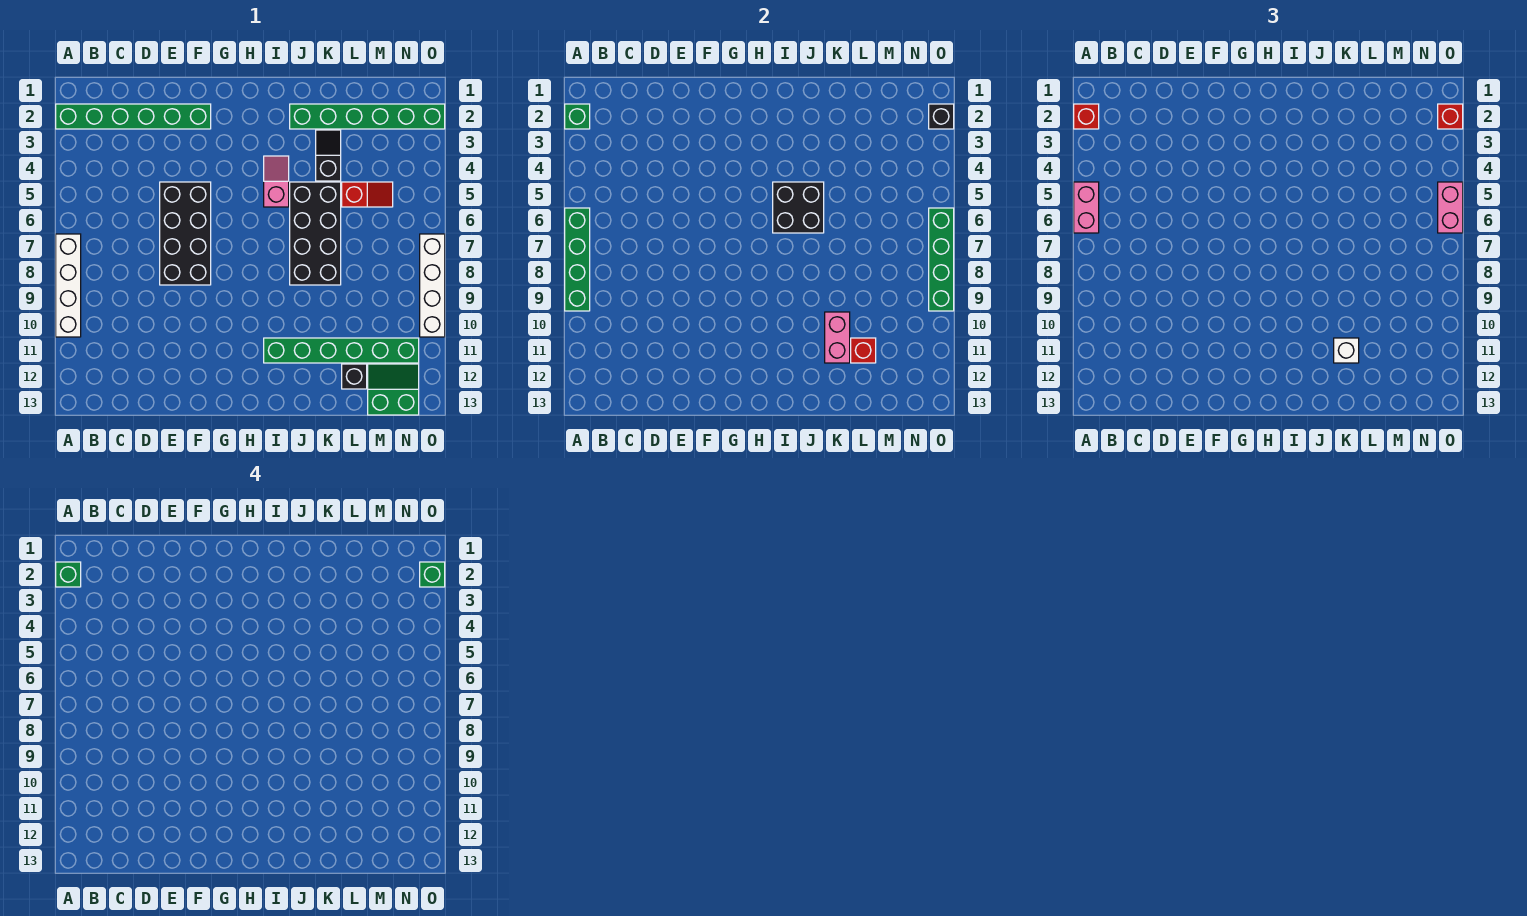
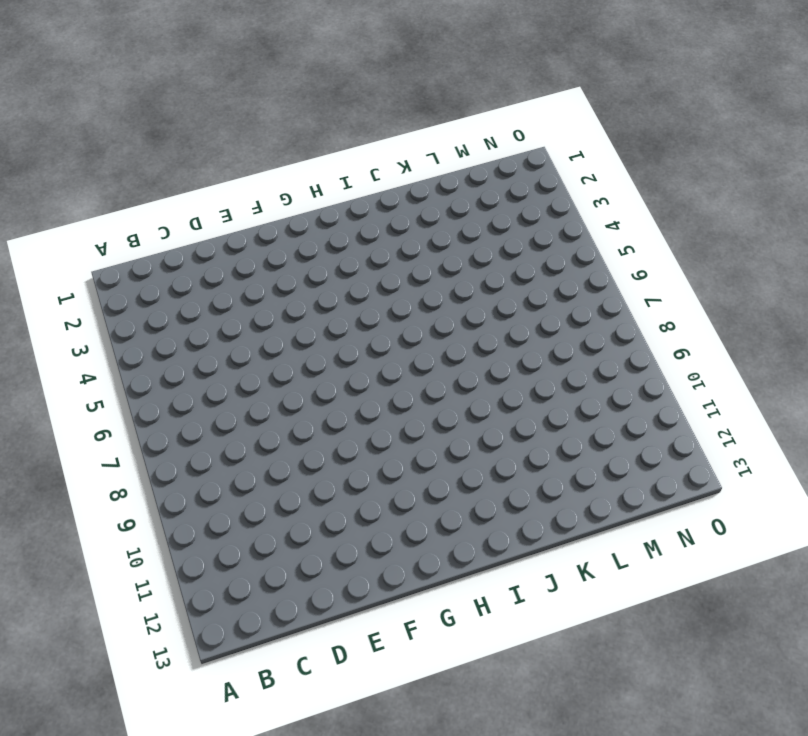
none -> green 1x6 brick [56,104,211,129]
none -> white 1x4 brick [56,234,81,337]
none -> black 2x4 brick [160,182,211,285]

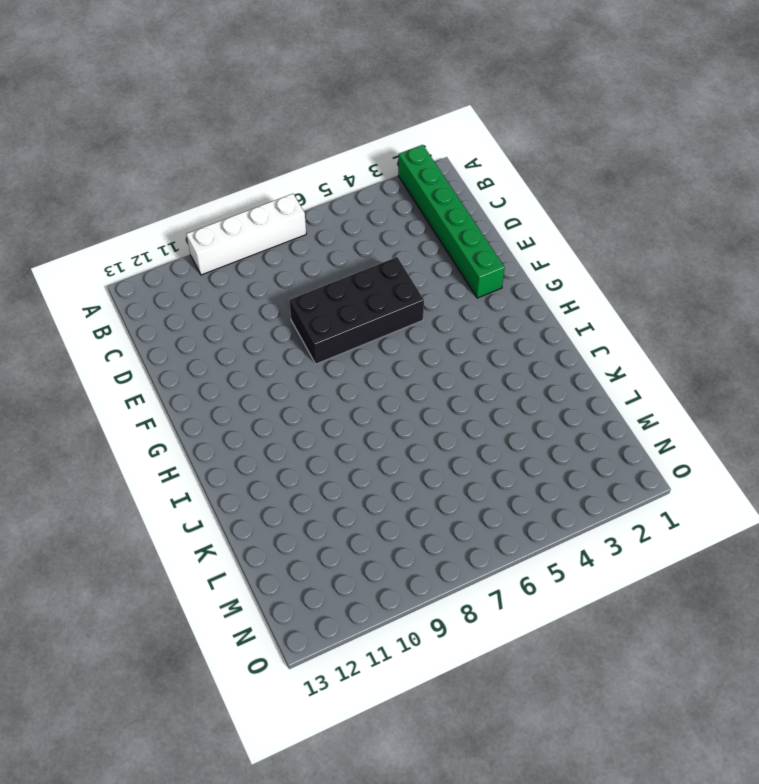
none -> pink 1x2 slope [264,156,289,207]
none -> green 1x6 brick [264,338,419,363]
none -> green 1x6 brick [290,104,445,129]

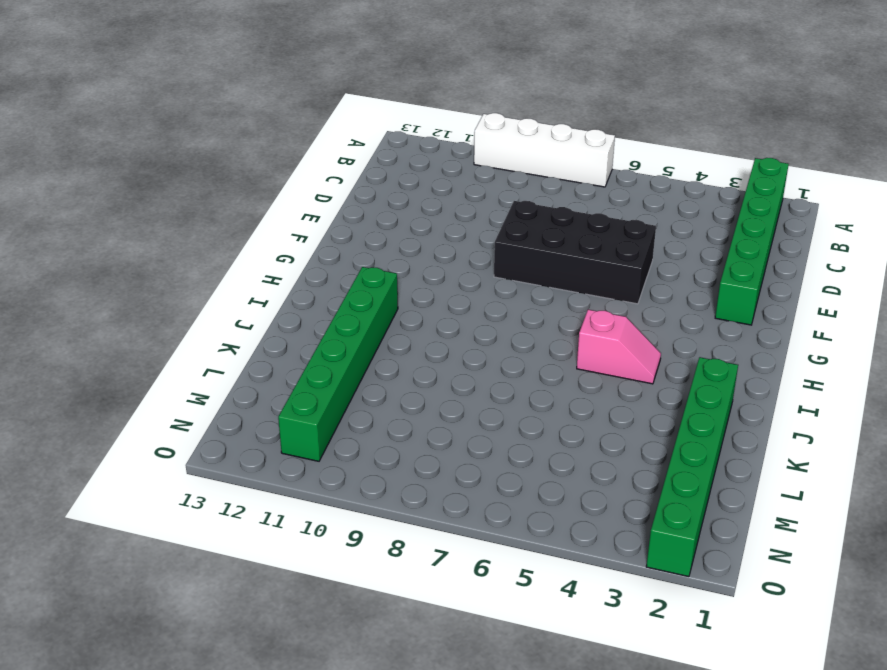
none -> black 2x4 brick [290,182,341,285]
none -> black 1x2 slope [316,130,341,181]
none -> red 1x2 slope [342,182,393,207]

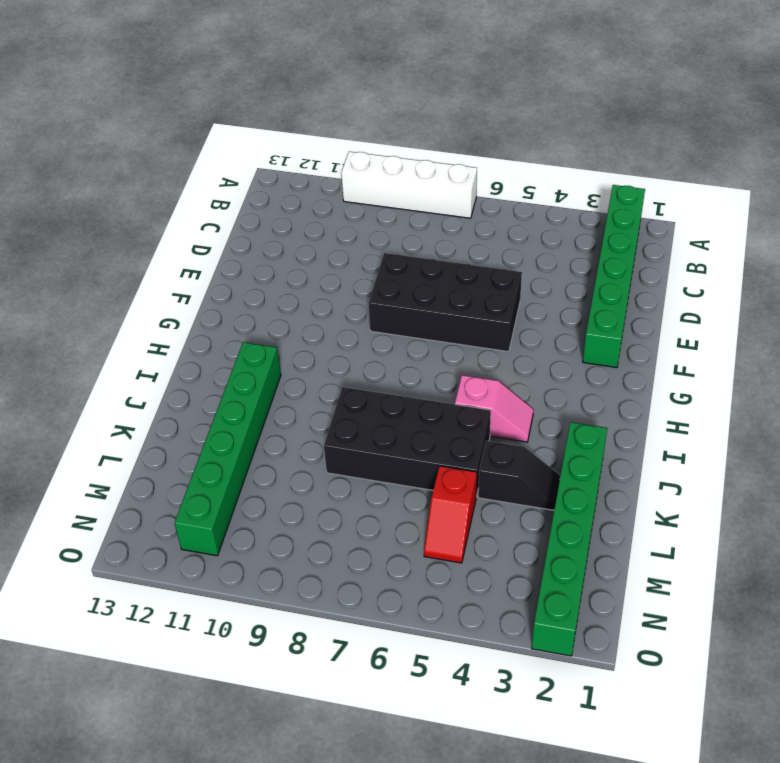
none -> black 1x1 brick [342,364,367,389]
none -> green 2x2 slope [368,364,419,415]
none -> white 1x4 brick [420,234,445,337]

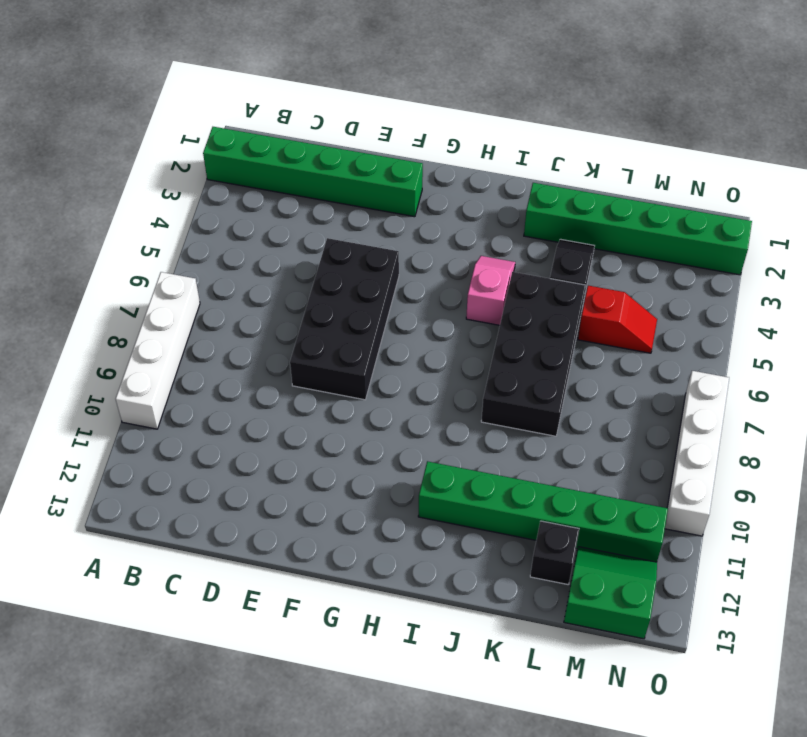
none -> green 1x1 brick [565,104,590,129]
none -> green 1x4 brick [565,208,590,311]
none -> black 2x2 brick [773,182,824,233]

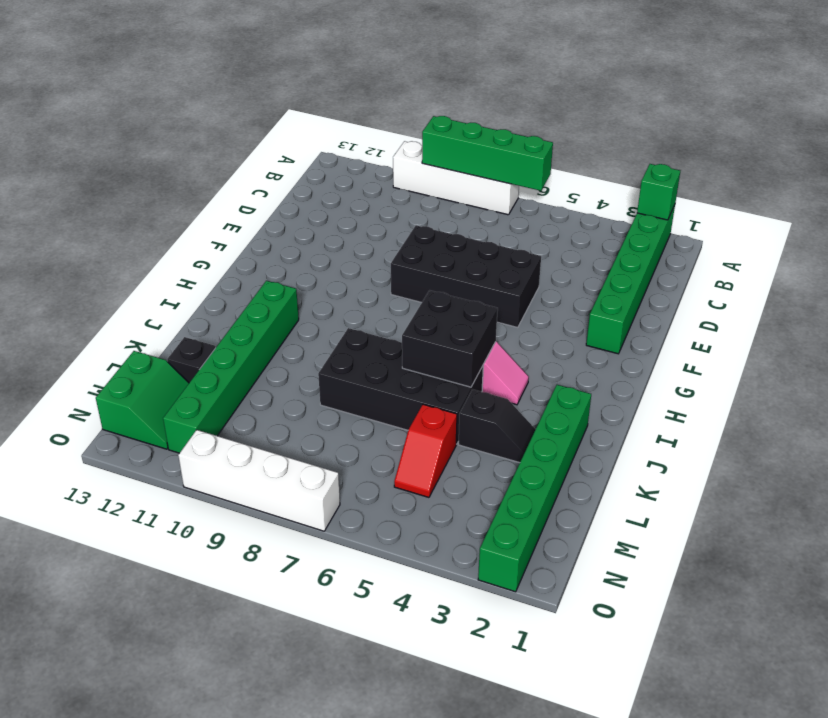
none -> pink 1x2 brick [825,312,850,363]
none -> red 1x1 brick [851,338,876,363]
none -> black 1x1 brick [929,104,954,129]

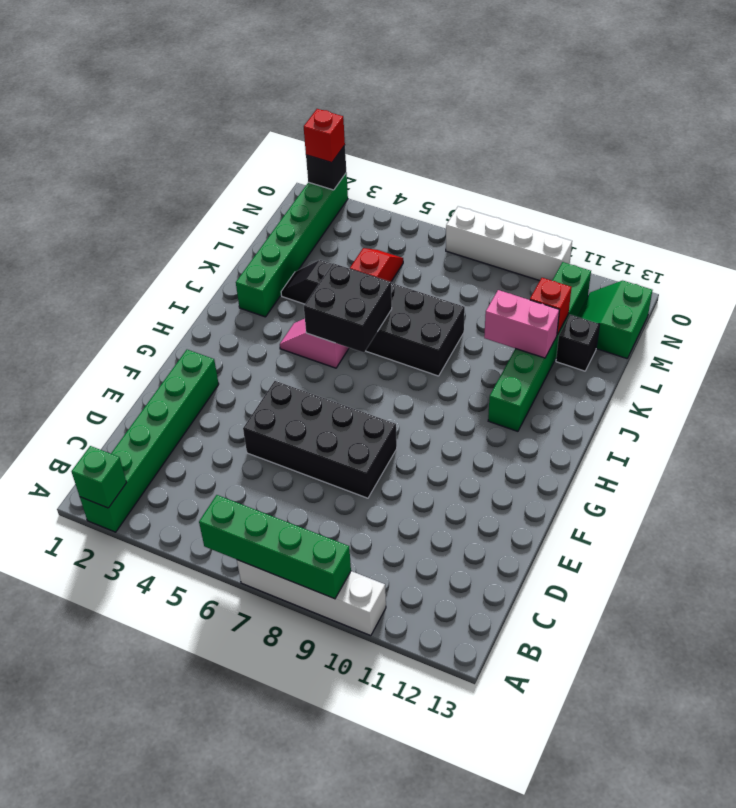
none -> green 1x4 brick [929,208,954,311]
none -> red 1x1 brick [1074,104,1099,129]
none -> pink 1x2 brick [1074,182,1099,233]

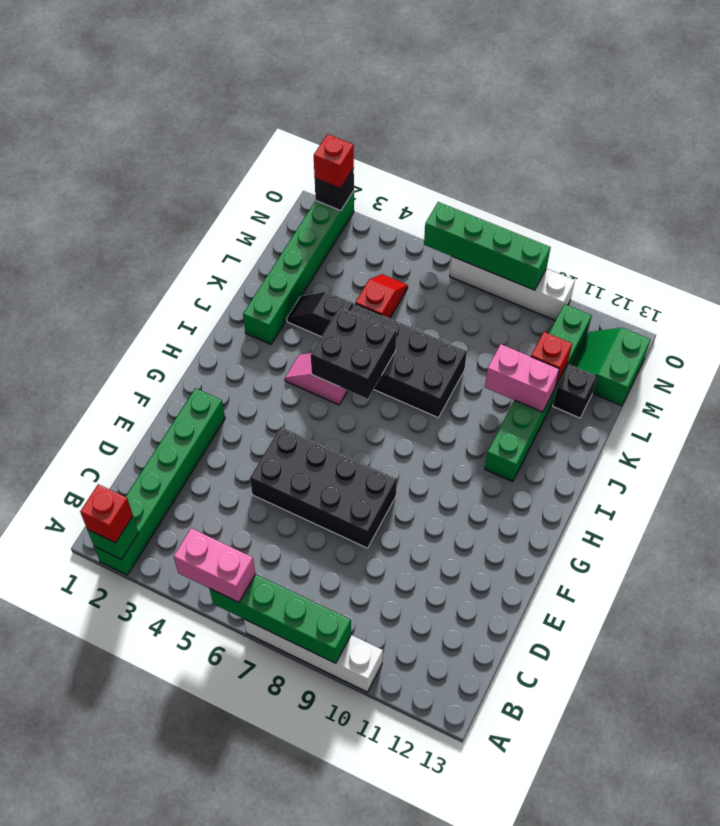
none -> white 1x1 brick [1334,338,1359,363]
none -> pink 1x2 brick [1438,182,1463,233]
none -> green 1x1 brick [56,562,81,587]

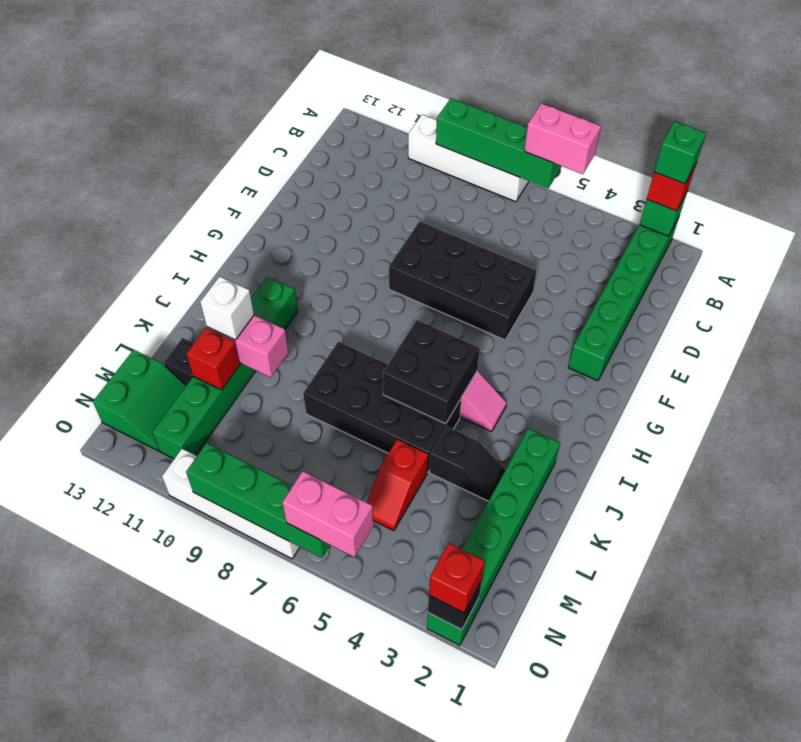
none -> green 1x1 brick [420,562,445,587]

